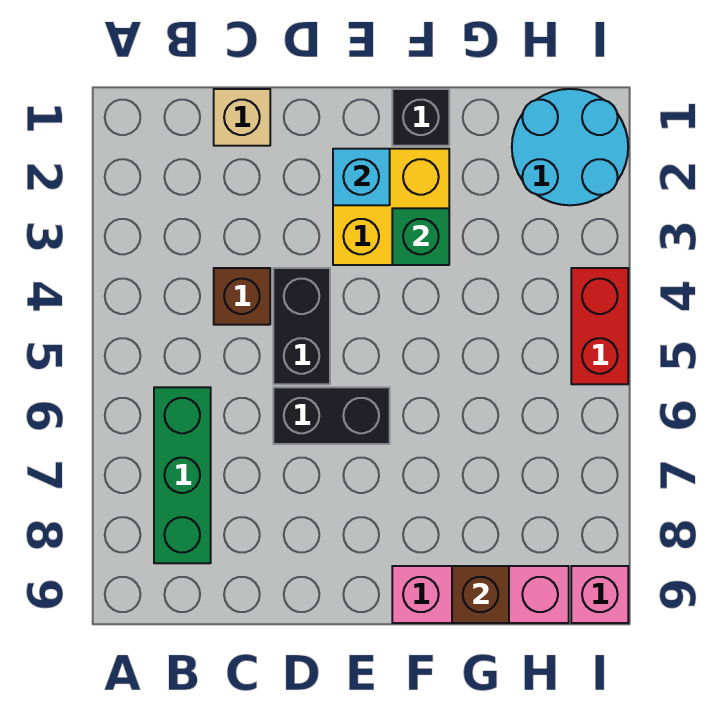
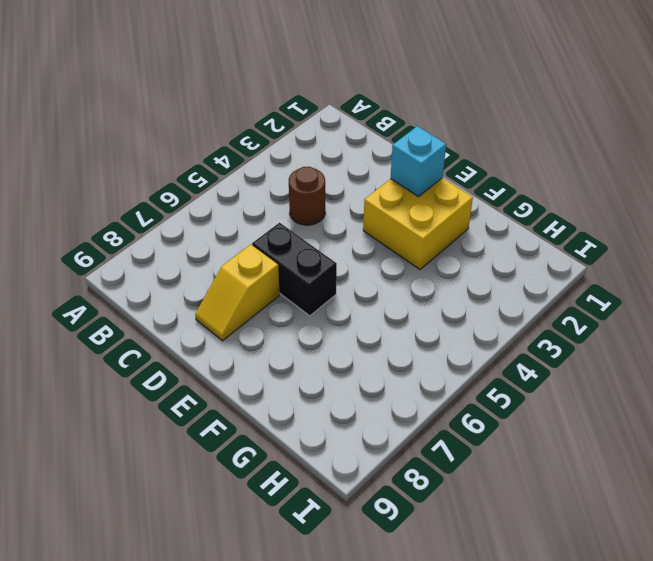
brown 1x1 round brick [289,167,325,225] -> brown 1x1 brick [214,268,270,325]
yellow 1x2 slope [195,244,280,341] -> none
none -> green 1x3 brick [154,387,211,563]
none -> tan 1x1 brick [214,89,270,146]
none -> black 1x2 brick [273,268,330,384]

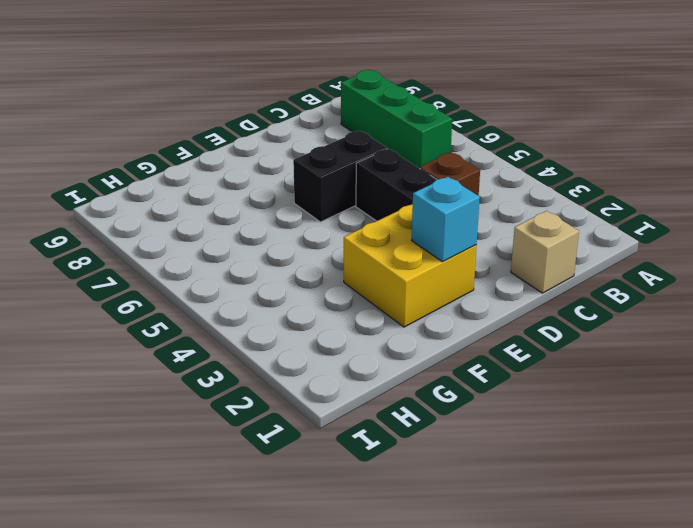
none -> black 1x1 brick [392,89,449,146]
none -> pink 1x3 brick [392,566,569,623]
none -> cyan 2x2 round brick [512,89,628,205]

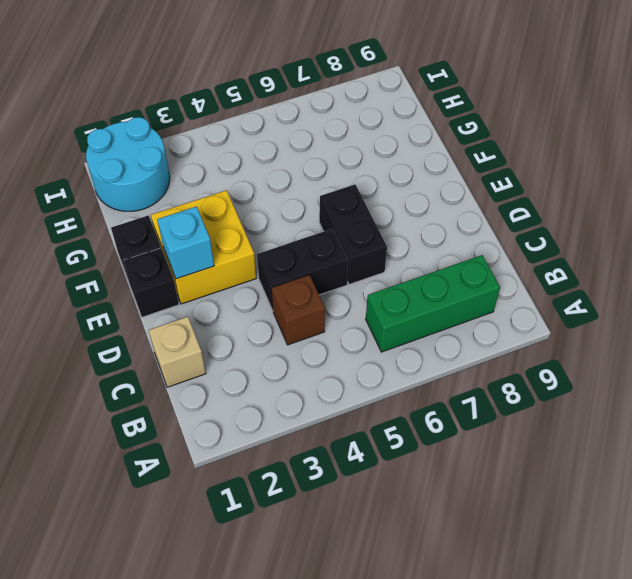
black 1x1 brick [123,248,179,317] -> none
none -> pink 1x3 brick [392,566,569,623]
none -> red 1x2 brick [571,268,628,384]
none -> pink 1x1 brick [571,566,628,623]

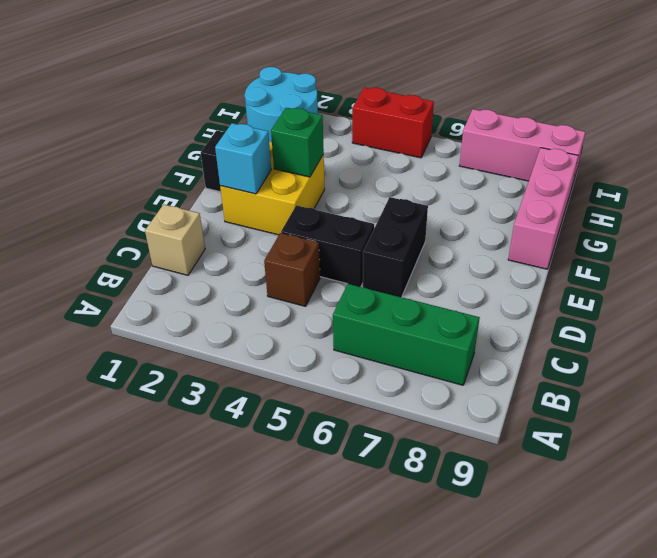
pink 1x3 brick [459,109,585,185] -> pink 1x1 brick [571,566,628,623]
none -> brown 1x1 brick [452,566,509,623]

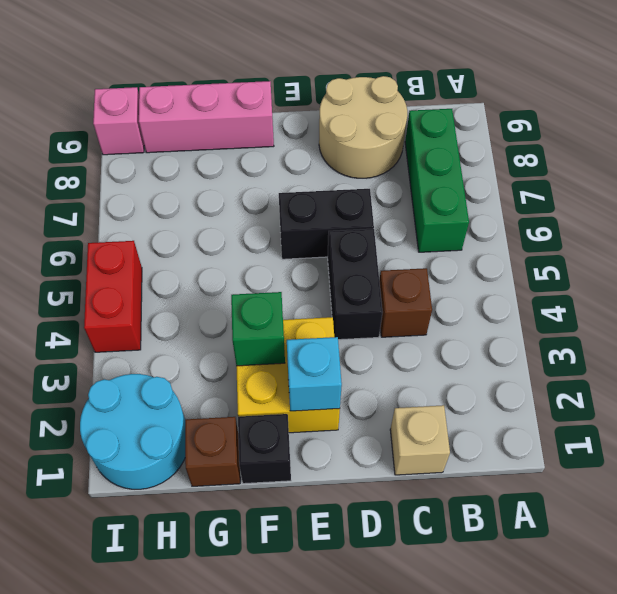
tan 2x2 round brick [319,76,407,178] -> none
brown 1x1 brick [185,417,240,486] -> brown 1x1 brick moved to [452,566,509,623]

